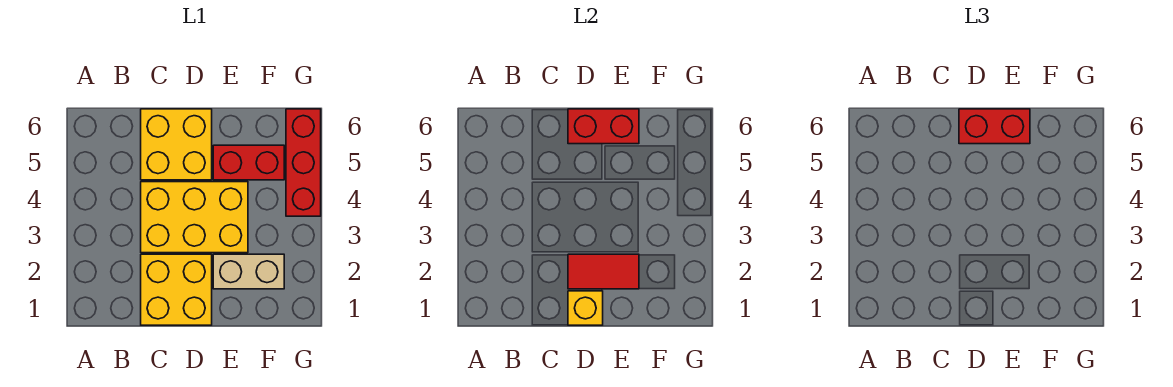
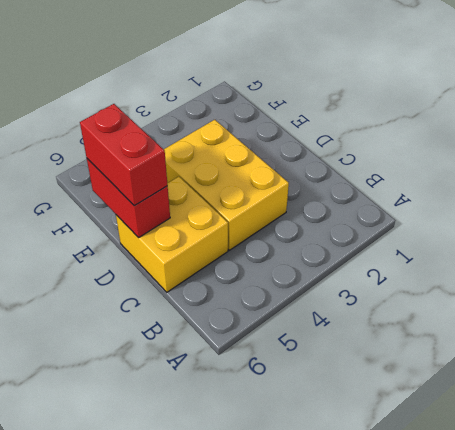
none -> yellow 2x2 brick [141,254,212,325]
none -> tan 1x2 brick [213,254,284,289]

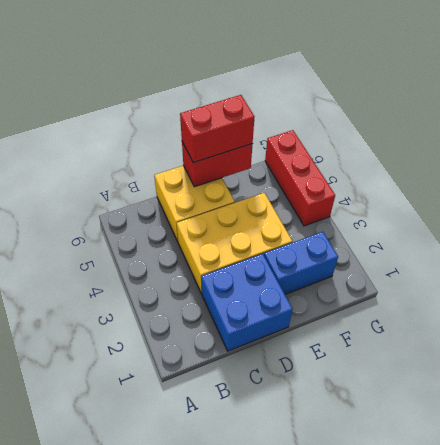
blue 2x2 brick [201,254,293,351] -> yellow 2x2 brick [141,254,212,325]
blue 1x2 brick [264,232,338,294] -> tan 1x2 brick [213,254,284,289]
none -> red 1x2 brick [213,145,284,180]
none -> yellow 1x1 brick [568,291,603,325]

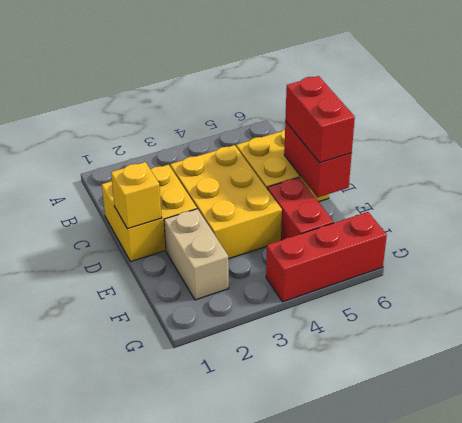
none -> red 1x2 tile [568,254,639,289]

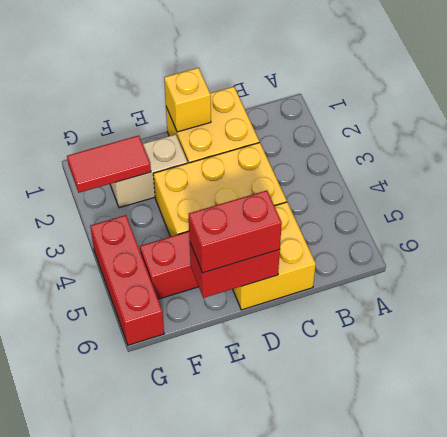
red 1x2 tile [67,135,151,193] -> red 1x2 tile moved to [568,254,639,289]

